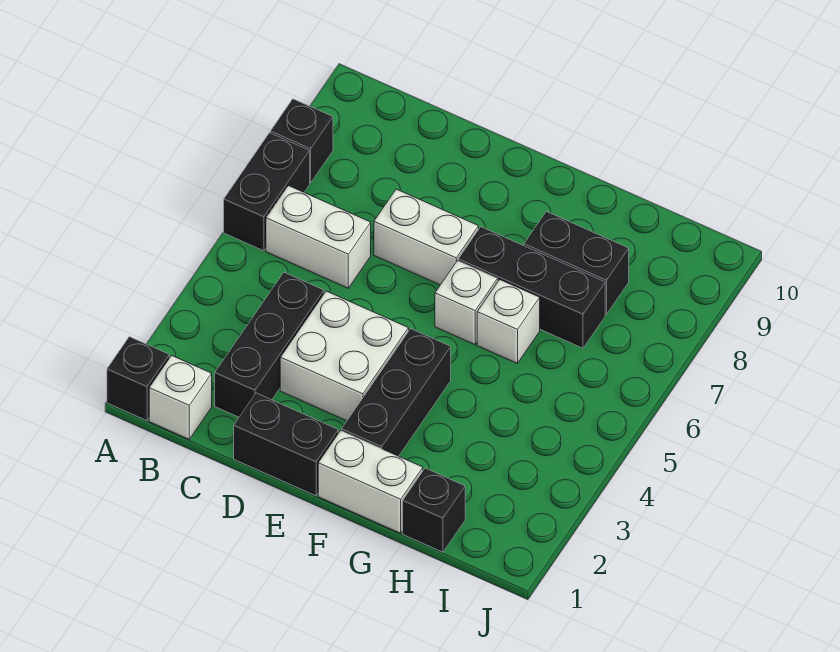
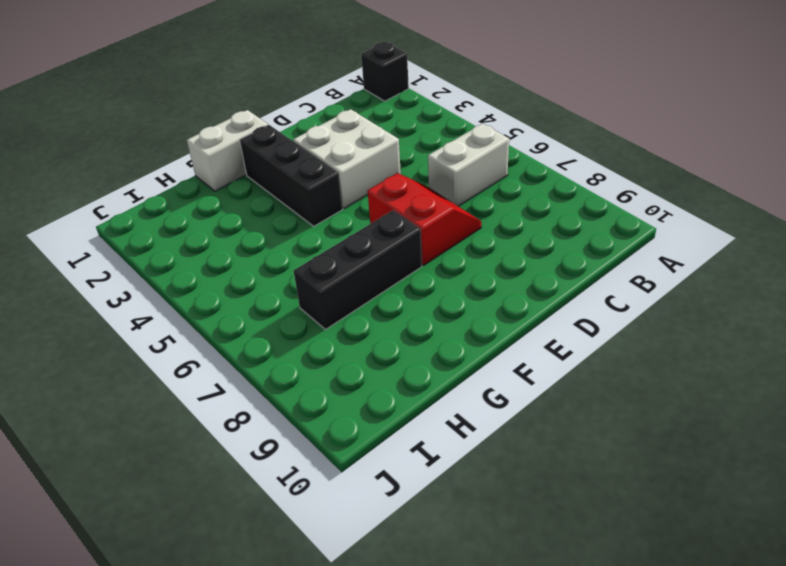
red 2x2 slope [368,173,481,265] -> white 1x2 brick [374,189,479,285]
none -> black 1x2 brick [224,133,310,251]
none -> black 1x1 brick [270,99,333,183]
none -> white 1x1 brick [149,355,212,439]

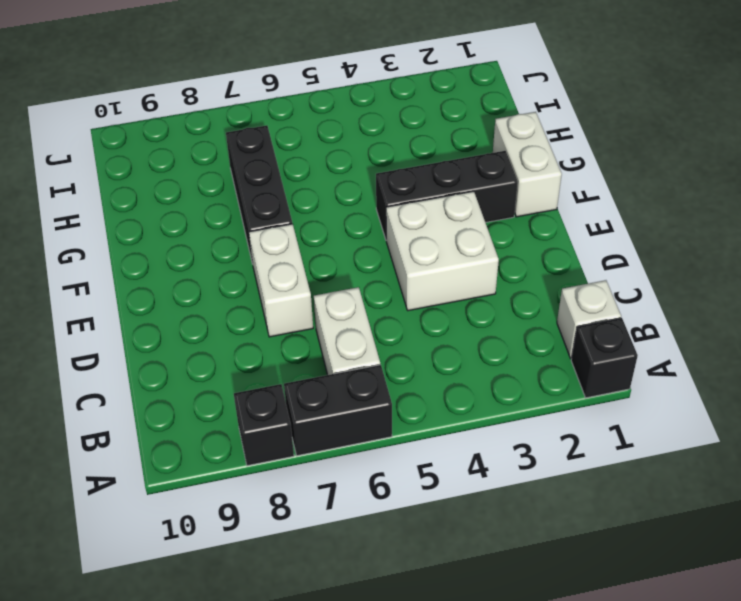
none -> black 1x3 brick [215,272,324,417]
none -> black 1x2 brick [234,393,338,496]
none -> white 1x1 brick [435,261,498,345]

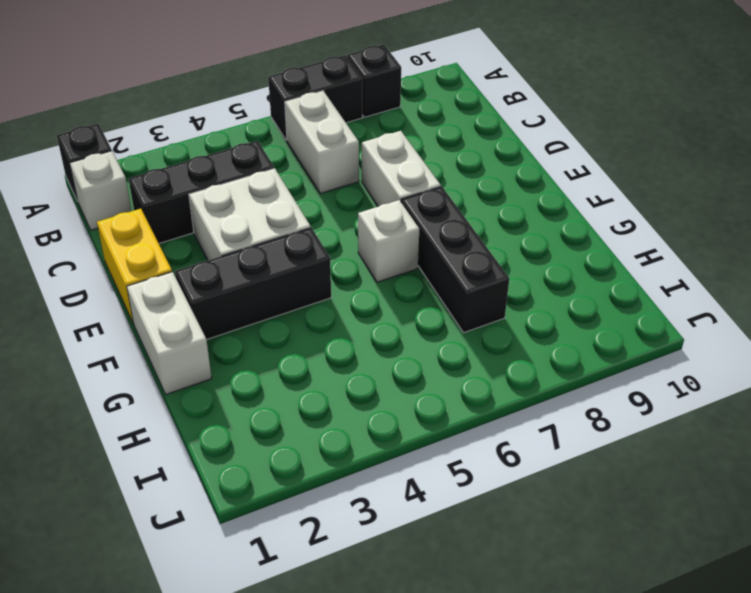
yellow 1x2 brick [97,209,172,324] -> black 1x2 brick [234,393,338,496]
none -> white 1x1 brick [477,280,540,364]
none -> black 1x2 brick [524,212,629,314]
none -> black 1x1 brick [403,468,465,552]

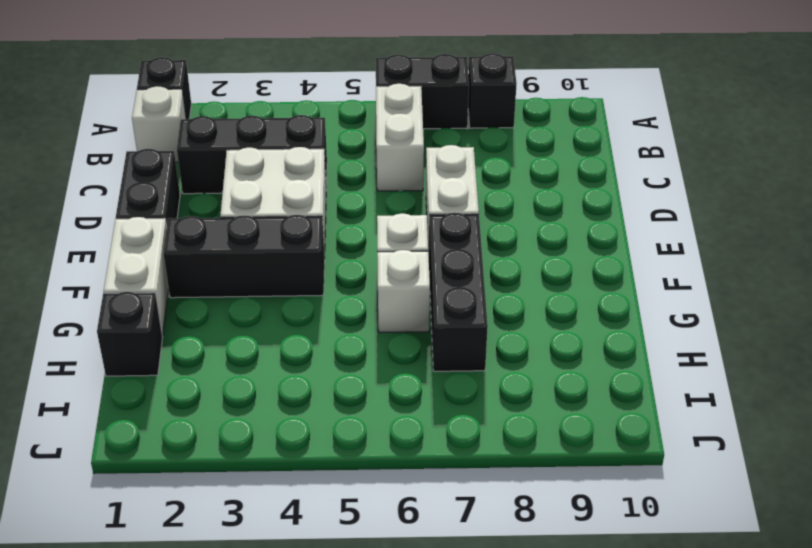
none -> black 1x2 brick [524,212,629,314]

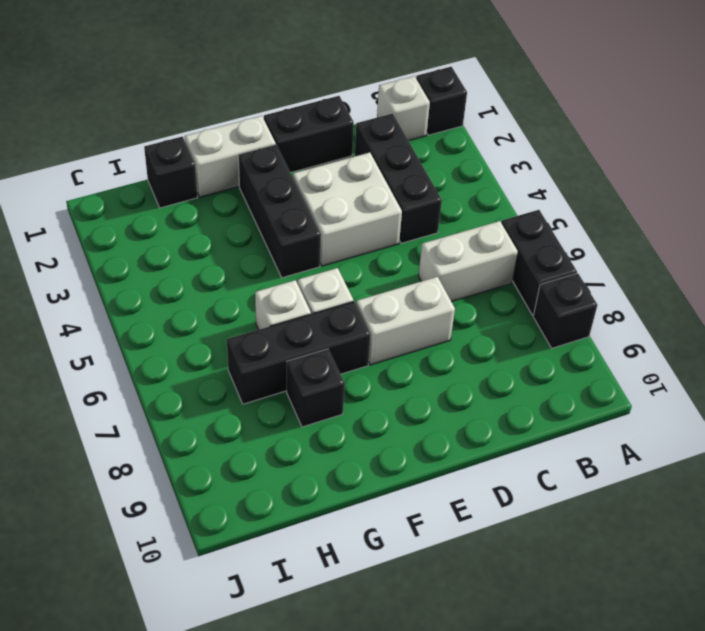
black 1x1 brick [287,349,345,427] -> black 1x2 brick [524,212,629,314]

